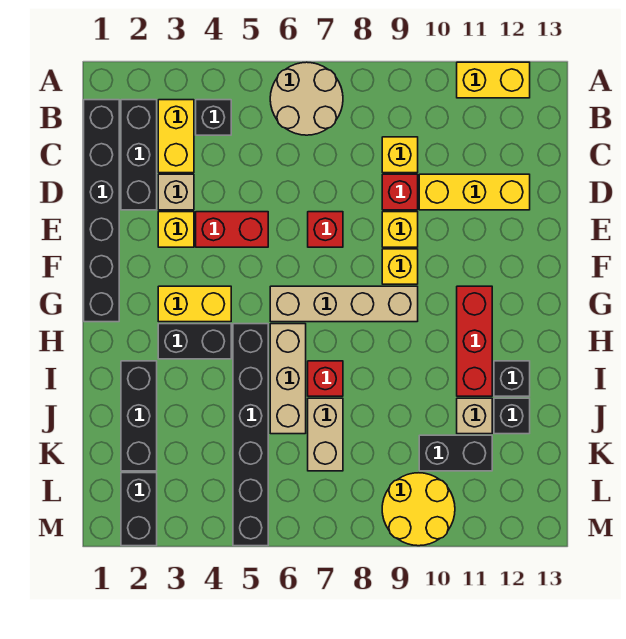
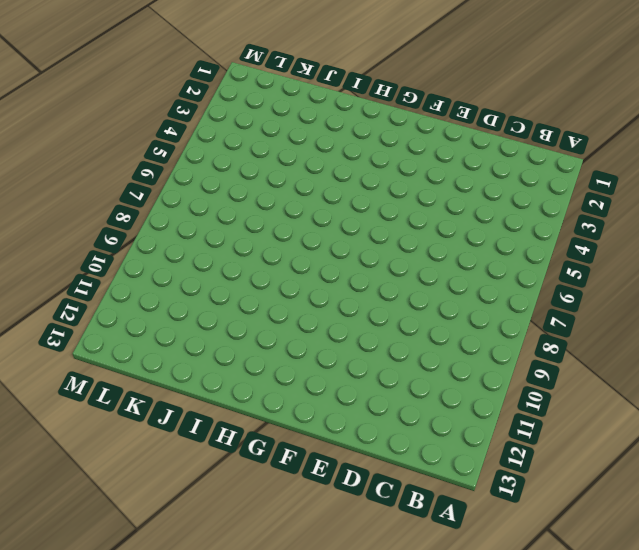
none -> tan 2x2 round brick [270,62,343,135]
none -> yellow 1x2 brick [457,62,530,98]
none -> black 1x6 brick [84,100,119,322]
none -> black 1x3 brick [121,100,157,210]

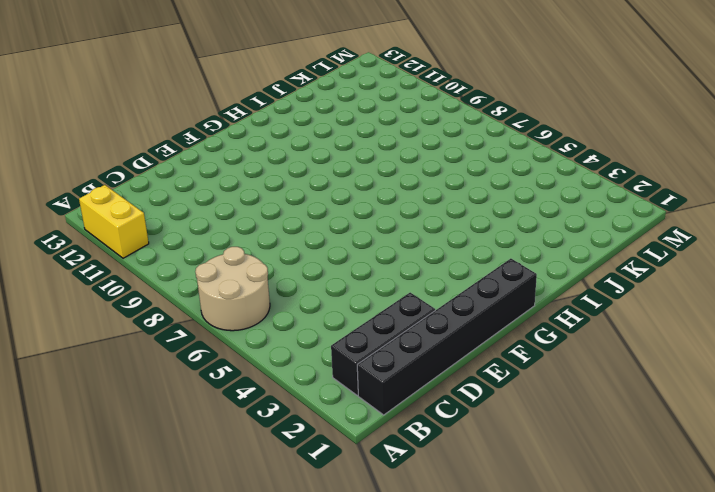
none -> yellow 1x2 brick [158,100,194,173]
none -> black 1x1 brick [196,100,231,135]
none -> yellow 1x1 brick [382,137,418,173]
none -> tan 1x1 brick [158,174,194,210]

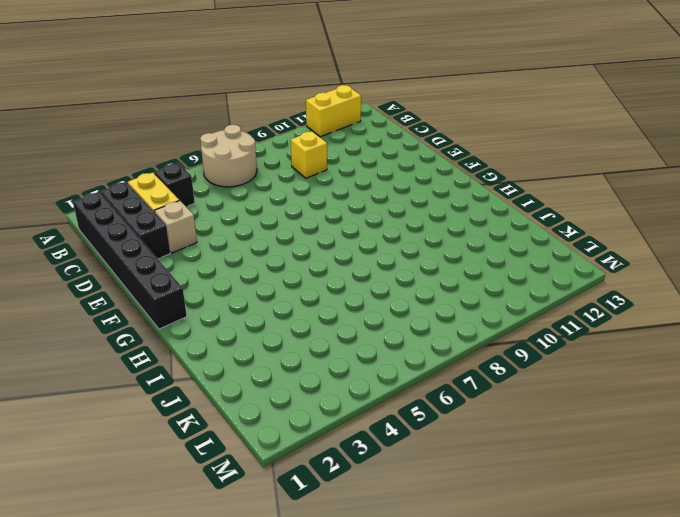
none -> red 1x1 brick [382,174,418,210]
none -> yellow 1x3 brick [419,174,530,210]
none -> yellow 1x1 brick [158,212,194,247]
none -> red 1x2 brick [196,212,268,247]

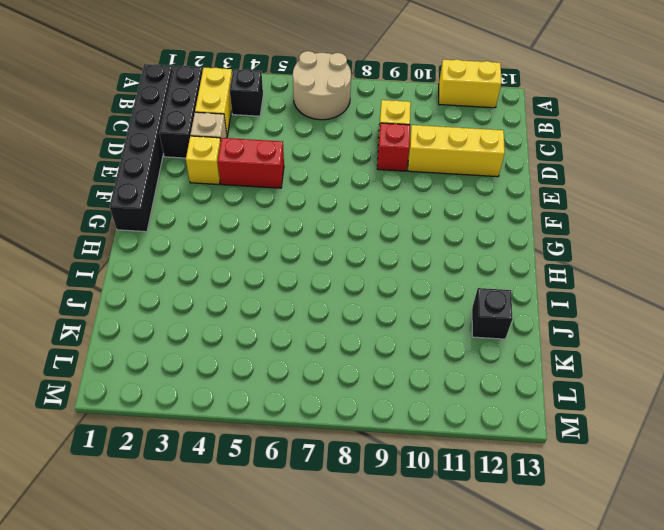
none -> red 1x1 brick [308,212,343,247]
none -> yellow 1x1 brick [382,212,418,247]
none -> yellow 1x1 brick [382,249,418,284]
none -> yellow 1x2 brick [158,286,231,322]

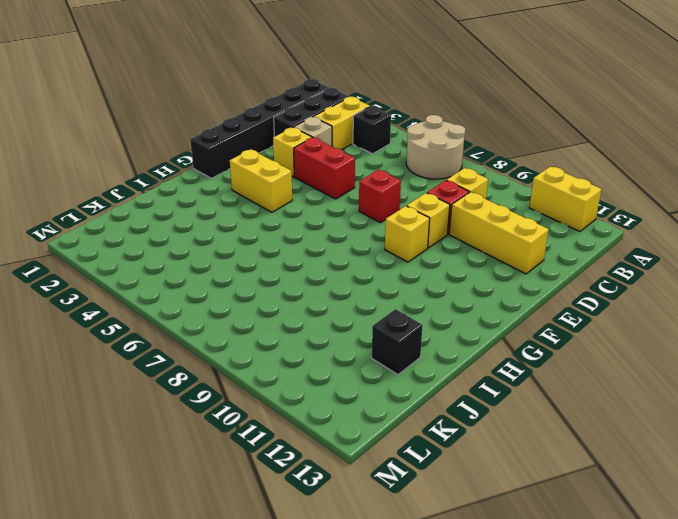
none -> tan 1x4 brick [270,286,418,322]
none -> red 1x3 brick [457,286,492,396]
none -> black 1x2 brick [158,324,231,359]
none -> black 1x6 brick [233,324,268,546]

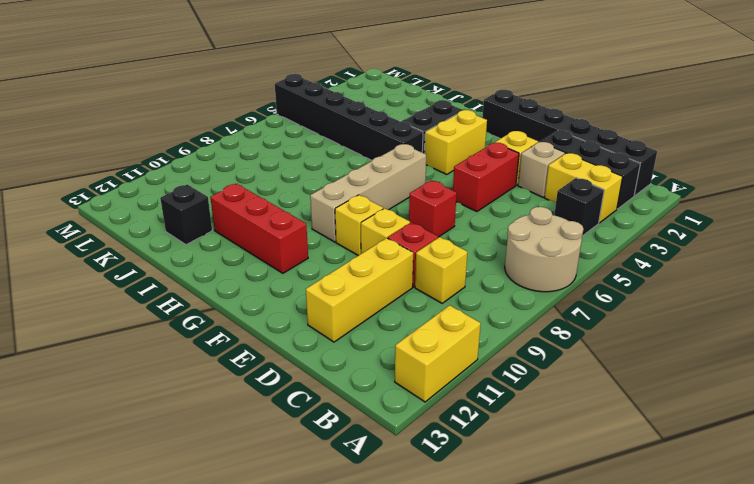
none -> tan 1x3 brick [270,324,306,434]
none -> black 1x3 brick [121,361,157,471]
none -> red 1x1 brick [308,361,343,396]
none -> black 1x1 brick [494,361,530,396]

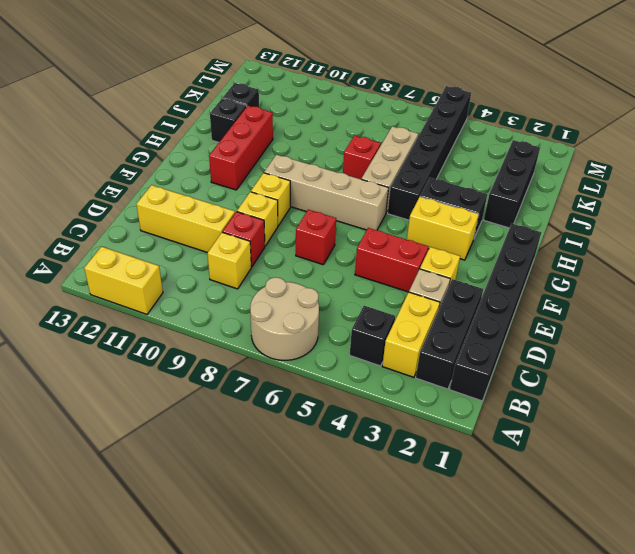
none -> tan 1x2 brick [308,398,343,471]
none -> tan 1x1 brick [457,398,492,434]
none -> black 1x2 brick [419,435,492,471]
none -> black 1x2 brick [121,473,157,546]

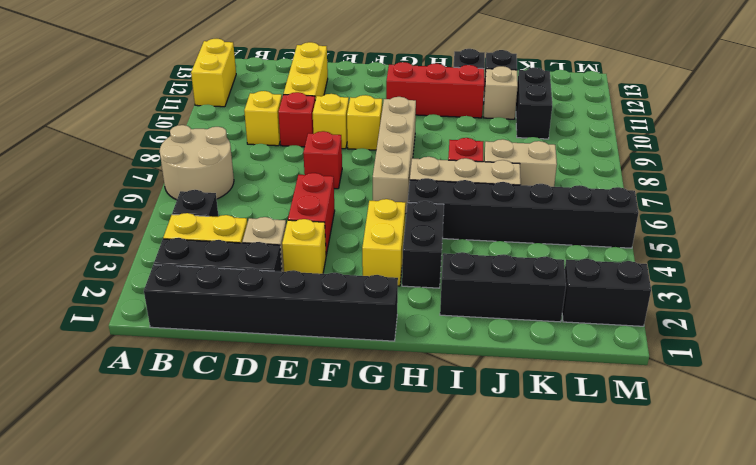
none -> yellow 2x2 round brick [382,473,455,546]

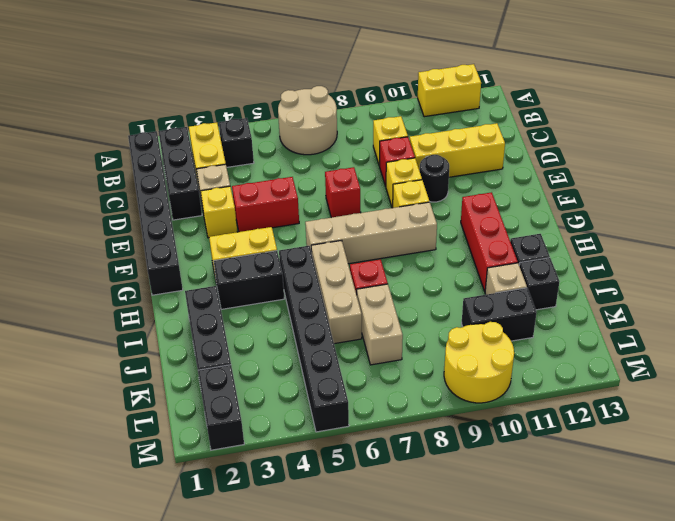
black 1x1 round brick [420,155,449,202] -> none

